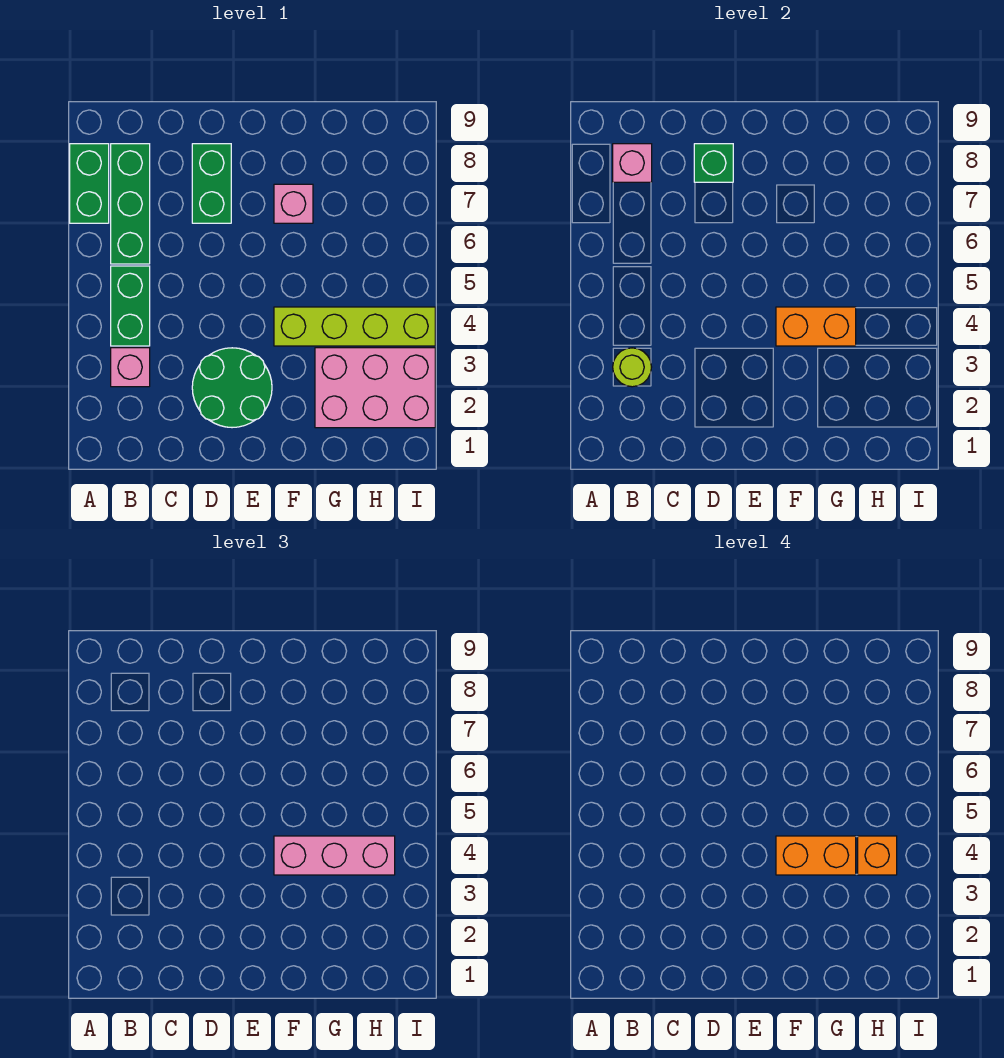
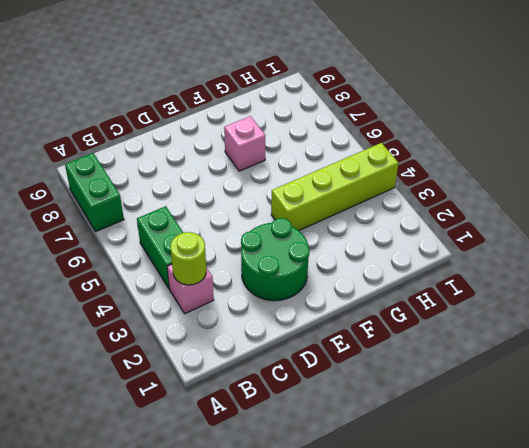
none -> green 1x3 brick [111,144,150,264]
none -> green 1x2 brick [192,144,231,223]
none -> pink 2x3 brick [315,348,435,428]

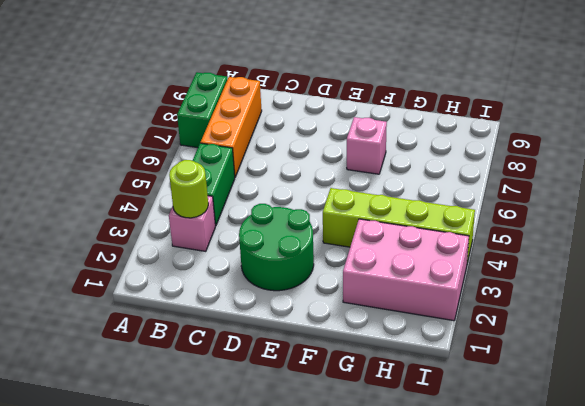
orange 1x3 brick [200,77,262,177] -> green 1x3 brick [111,144,150,264]
none -> green 1x2 brick [192,144,231,223]
none -> pink 1x1 brick [613,144,652,182]
none -> green 1x1 brick [694,144,733,182]

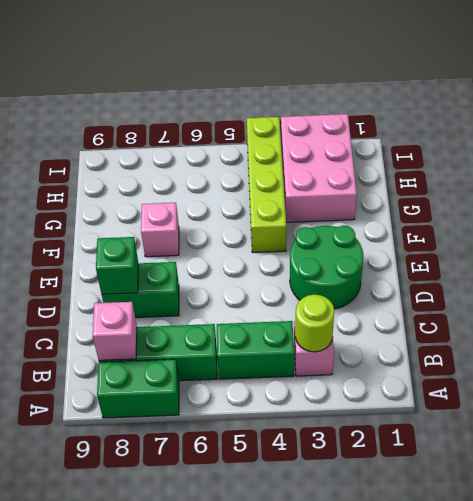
none -> orange 1x2 brick [776,307,856,346]
none -> pink 1x3 brick [274,836,395,875]
none -> orange 1x2 brick [776,836,856,875]

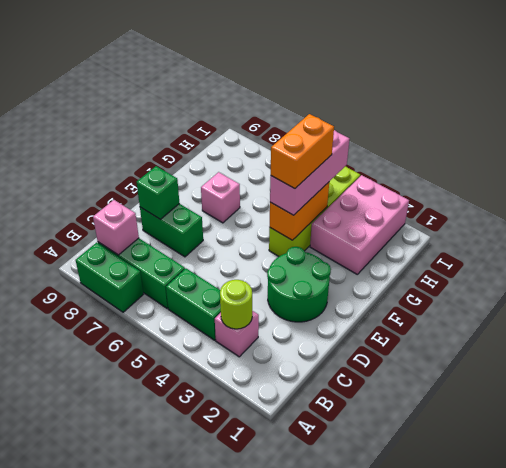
none -> orange 1x1 brick [858,836,897,875]

